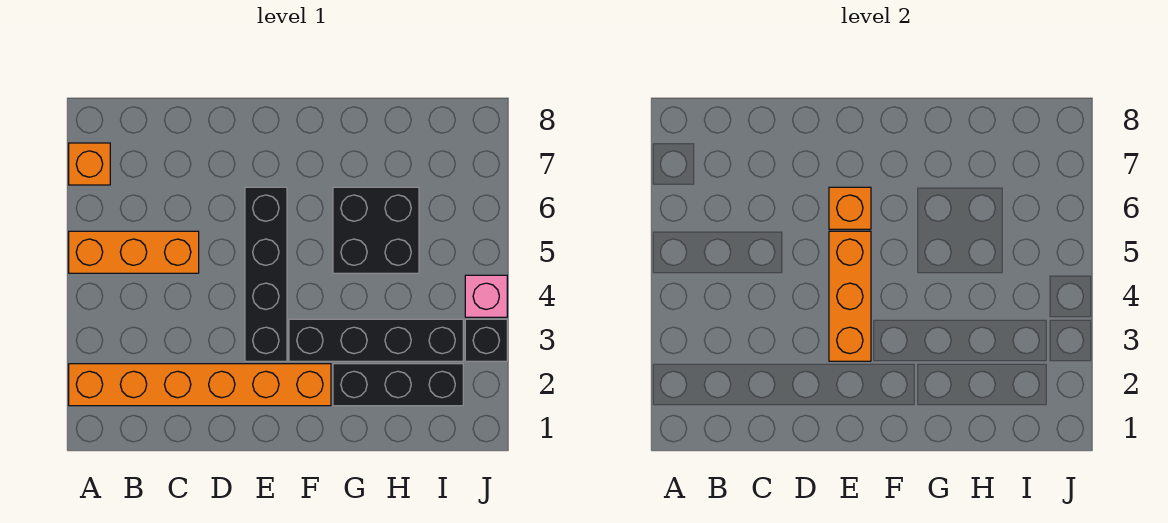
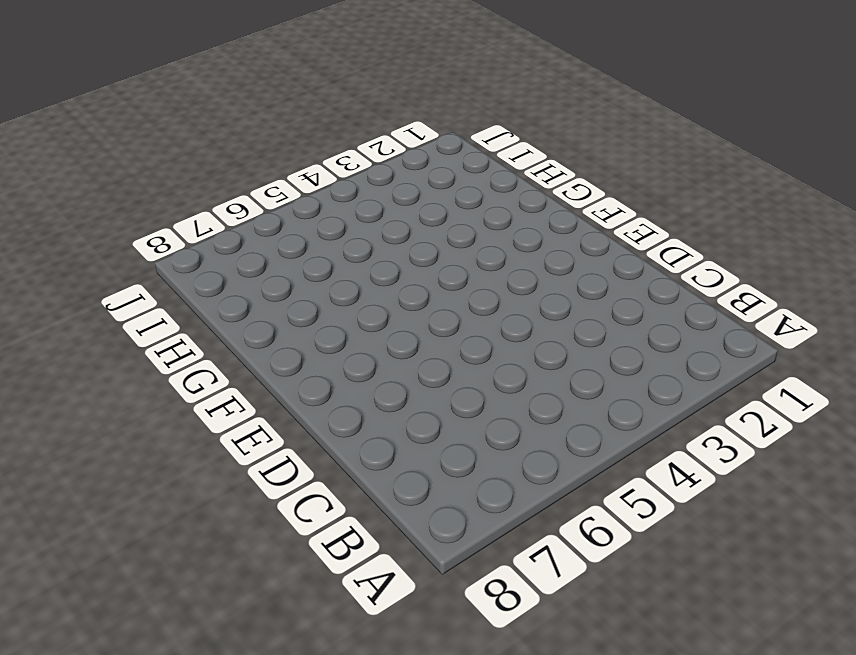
none -> orange 1x6 brick [69,364,331,406]
none -> orange 1x3 brick [69,231,199,273]

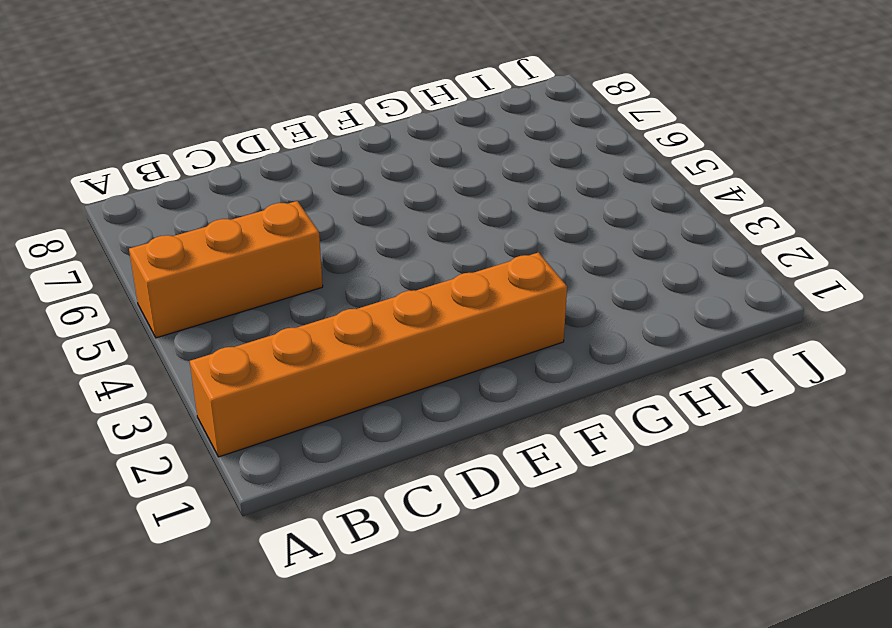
none -> orange 1x1 brick [69,143,110,185]
none -> black 1x4 brick [245,187,287,361]

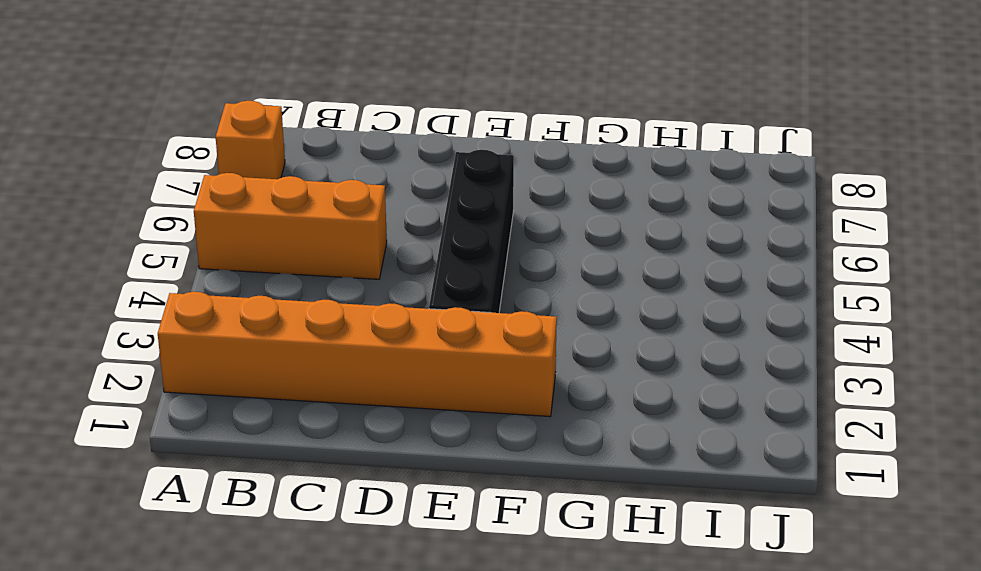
none -> black 1x4 brick [289,319,463,361]
none -> black 1x3 brick [333,364,463,406]

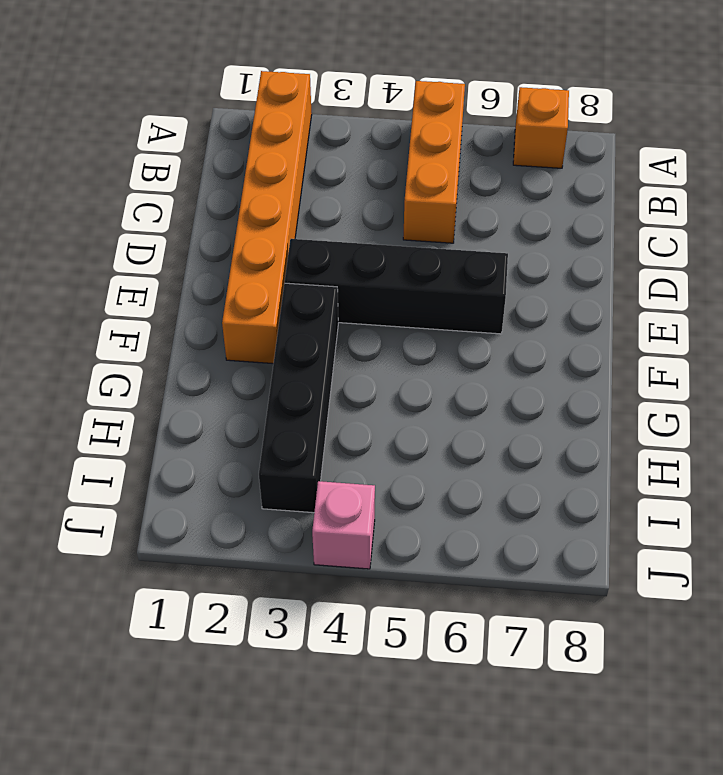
none -> black 1x3 brick [333,364,463,406]
none -> black 2x2 brick [333,187,419,273]

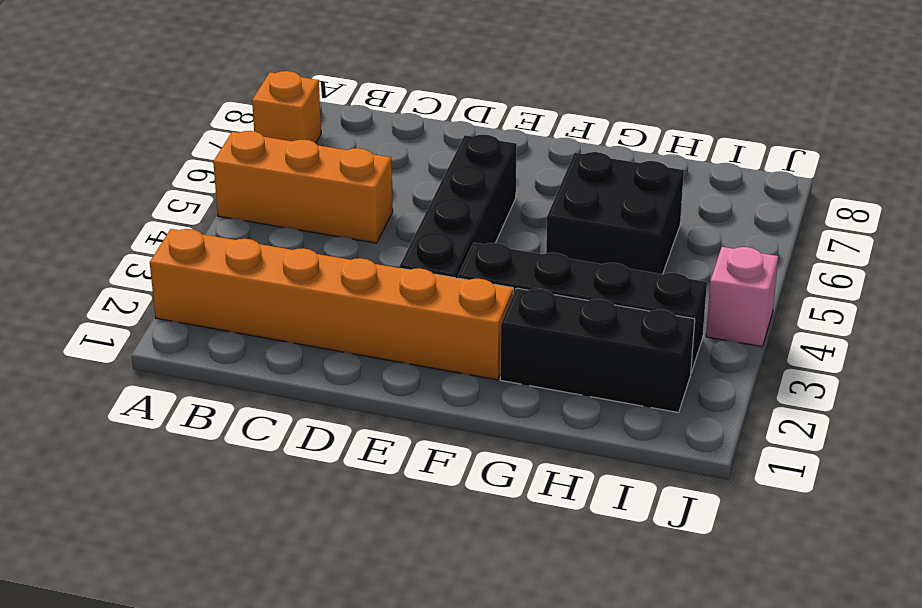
none -> black 1x1 brick [465,319,507,361]
none -> orange 1x3 brick [829,231,871,361]

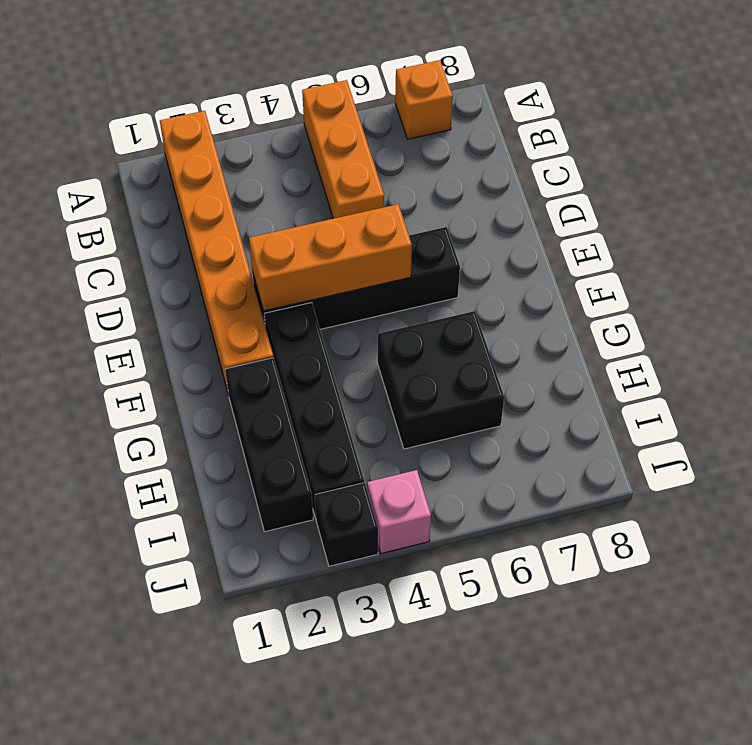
none -> orange 1x1 brick [829,187,871,229]

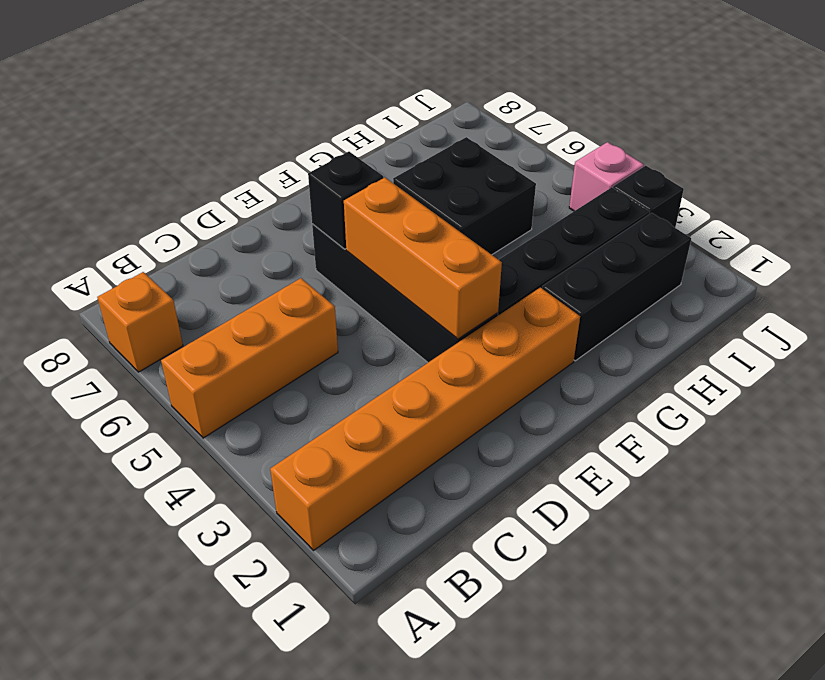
black 1x1 brick [308,152,383,249] -> orange 1x1 brick [829,187,871,229]

